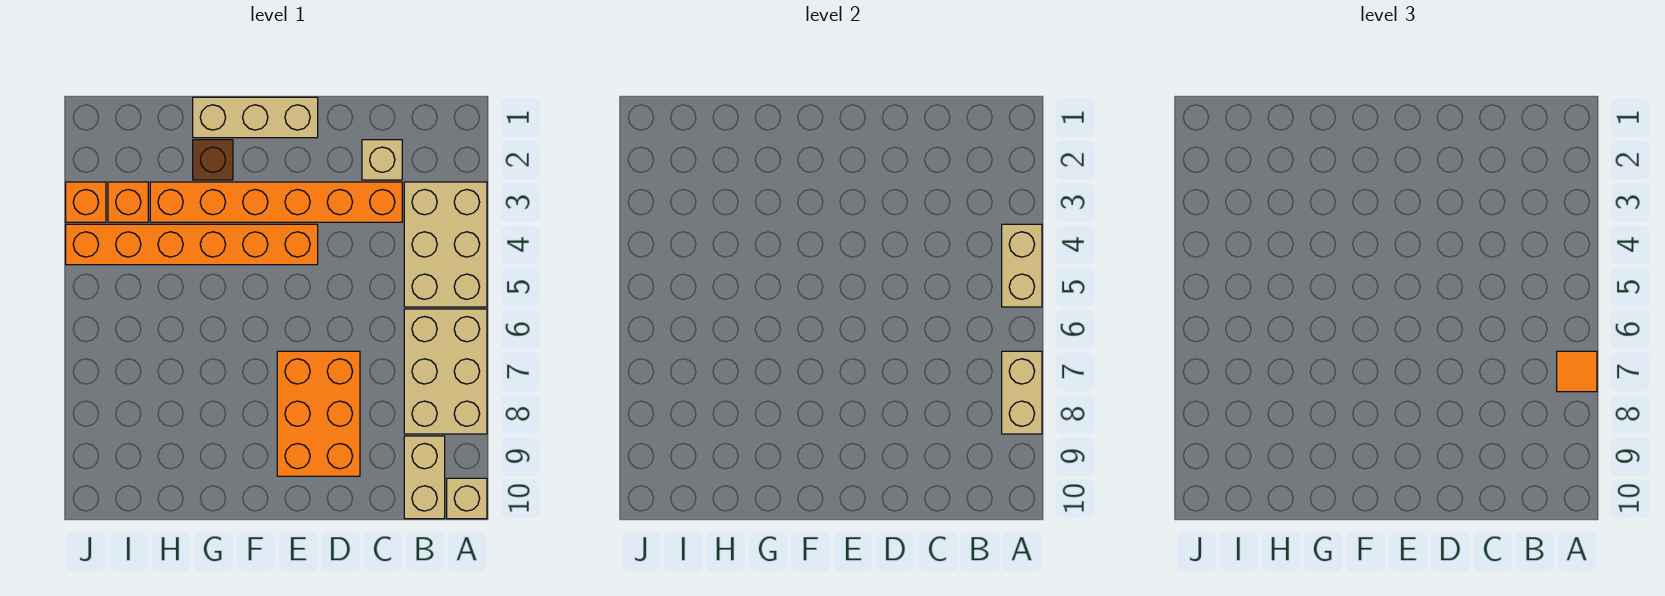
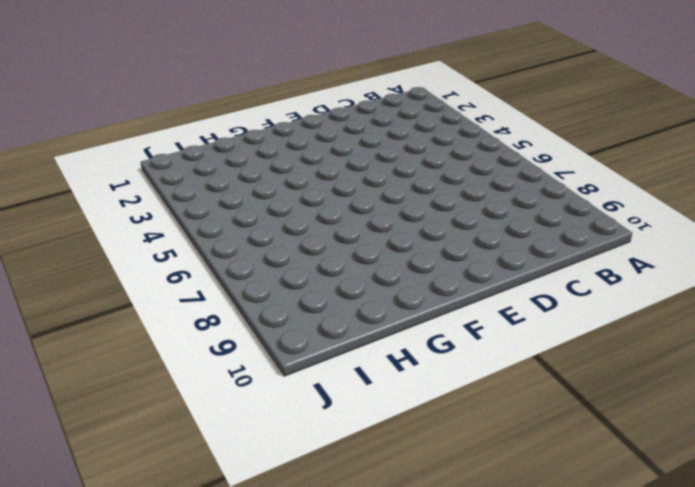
none -> tan 2x3 brick [404,182,487,307]
none -> tan 2x3 brick [404,309,487,434]
none -> tan 1x1 brick [447,478,487,519]

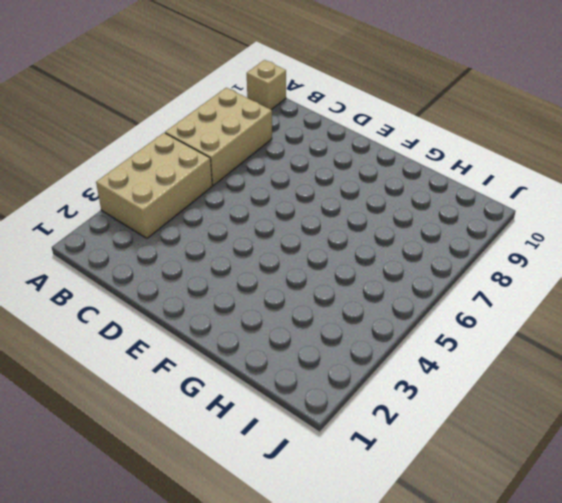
none -> tan 1x2 brick [404,436,445,519]
none -> tan 1x1 brick [362,140,402,180]
none -> orange 1x6 brick [150,182,402,222]

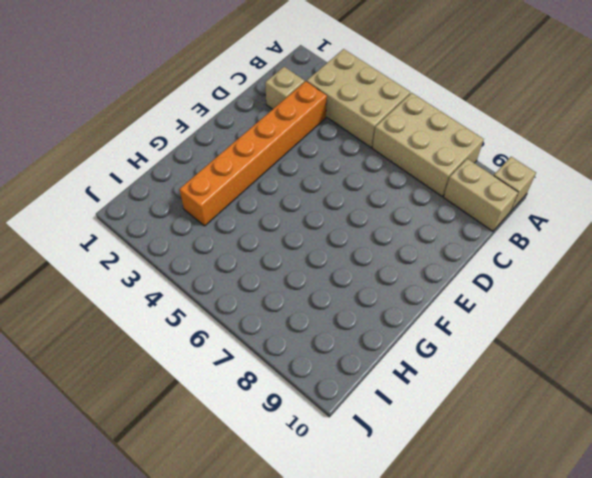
none -> orange 2x3 brick [277,351,360,476]
none -> tan 1x3 brick [193,97,318,138]
none -> orange 1x6 brick [66,224,318,265]

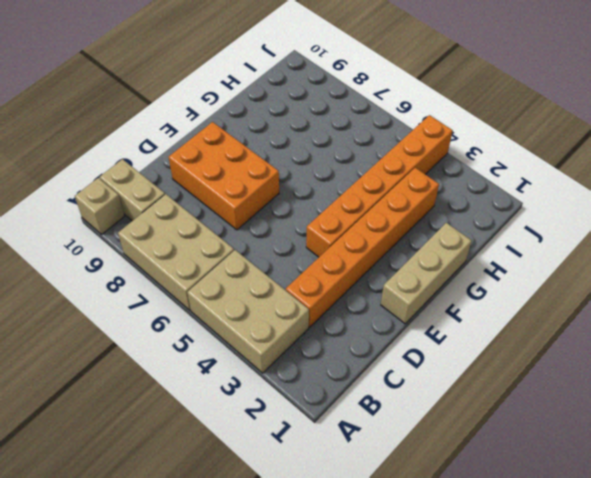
none -> tan 1x1 brick [362,140,402,180]
none -> brown 1x1 brick [193,140,233,180]
none -> orange 1x1 brick [108,182,148,222]

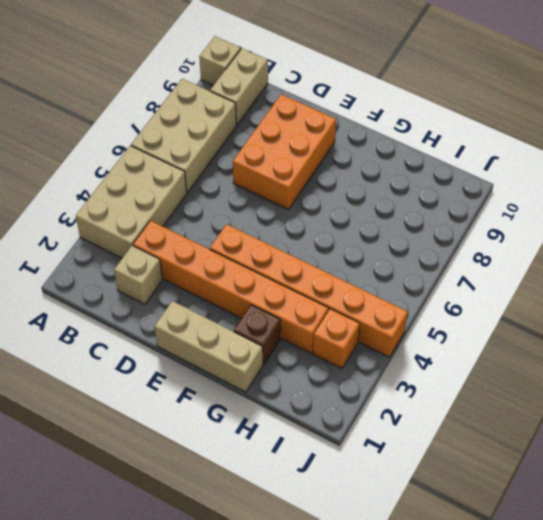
none -> orange 1x1 brick [66,182,106,222]
none -> tan 1x2 brick [1002,224,1042,307]
none -> tan 1x2 brick [1002,351,1042,434]

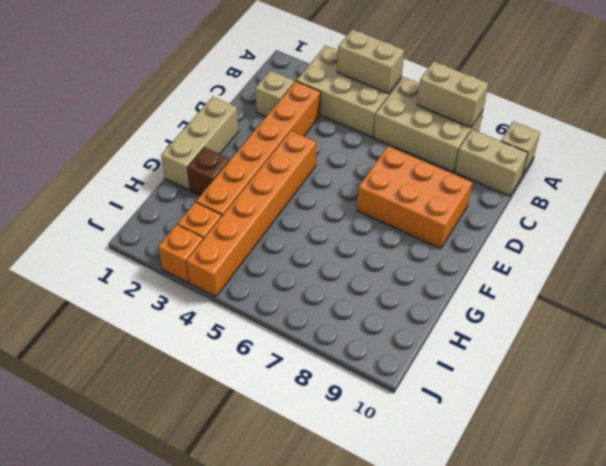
none -> orange 1x1 tile [1557,351,1597,392]

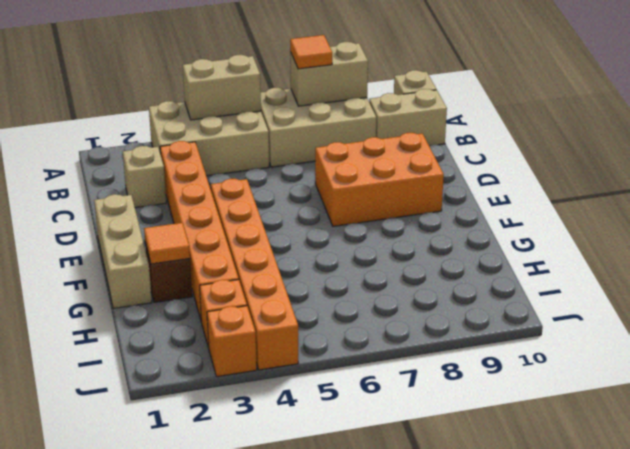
orange 1x1 tile [144,223,190,264] -> none

